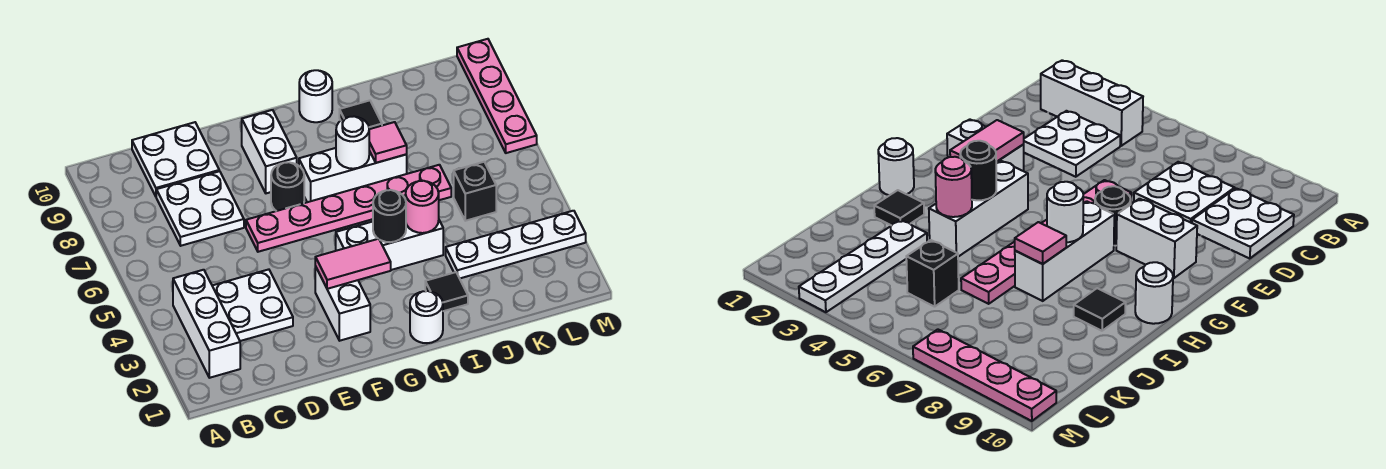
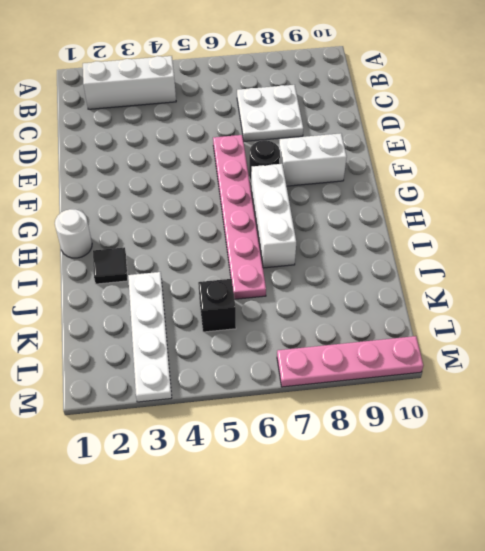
none -> white 2x2 plate [212,269,293,341]
none -> white 2x2 plate [132,122,219,196]
none -> white 1x2 brick [315,266,370,341]

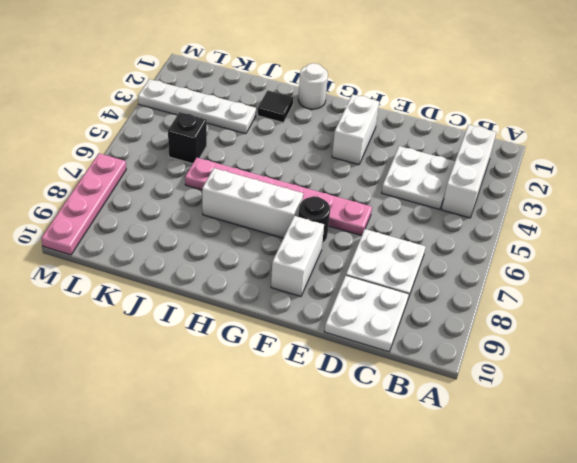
none -> white 1x3 brick [336,220,443,270]
none -> white 1x1 round brick [299,70,332,122]
none -> black 1x1 tile [339,100,382,129]

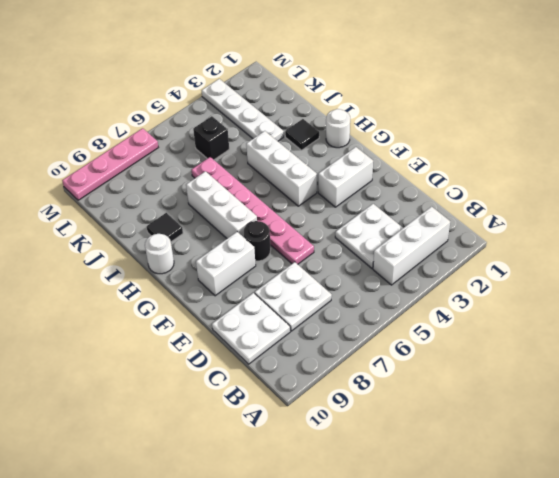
none -> pink 1x2 tile [315,239,391,289]
none -> black 1x1 round brick [373,190,406,242]
none -> white 1x1 round brick [336,116,369,169]

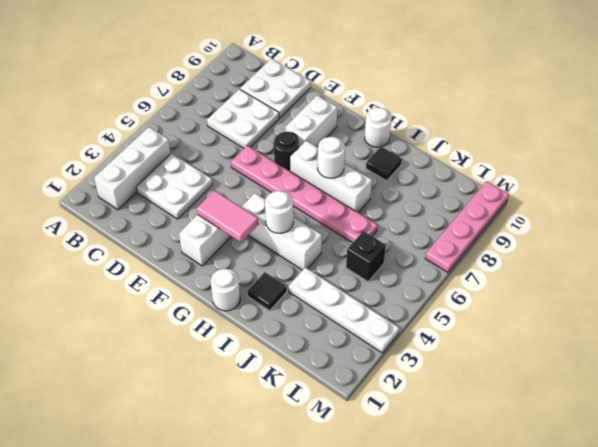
white 1x1 round brick [265,191,293,233] -> black 1x1 round brick [373,190,406,242]
none -> pink 1x1 round brick [406,181,439,233]
none -> pink 1x1 tile [369,122,407,163]

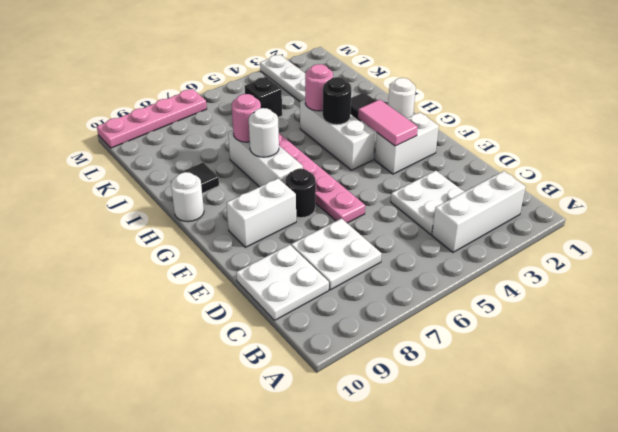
pink 1x1 round brick [232,94,261,142] -> pink 1x1 tile [369,122,407,163]

